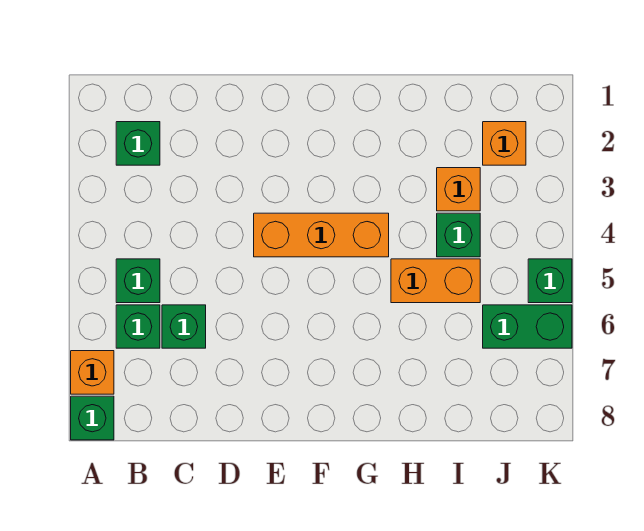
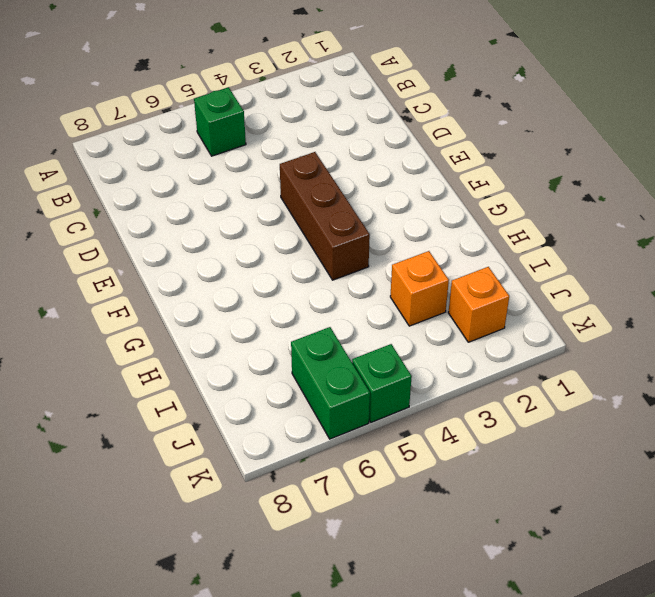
brown 1x3 brick [280,152,370,280] -> orange 1x3 brick [254,213,389,257]
none -> orange 1x1 brick [71,351,114,394]
none -> green 1x1 brick [71,396,114,440]
none -> green 1x1 brick [116,122,160,165]

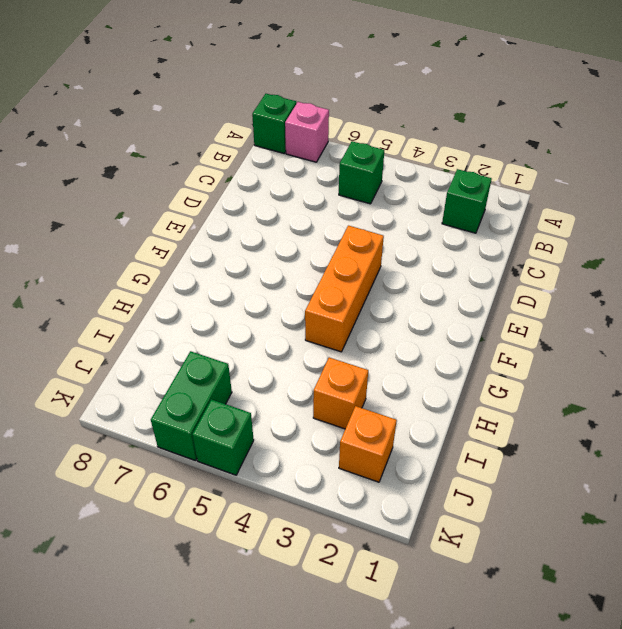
pink 1x1 brick [285,102,329,162] -> orange 1x1 brick [71,351,114,394]
none -> green 1x1 brick [116,305,160,348]
none -> green 1x1 brick [162,305,206,348]
none -> orange 1x2 brick [391,259,480,303]

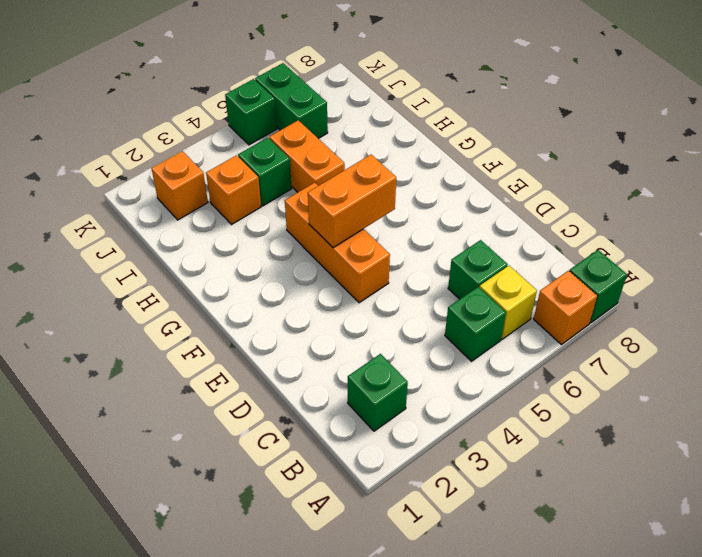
yellow 1x1 brick [479,266,537,339] -> green 1x1 brick [116,305,160,348]
orange 1x2 brick [308,155,396,248] -> none

